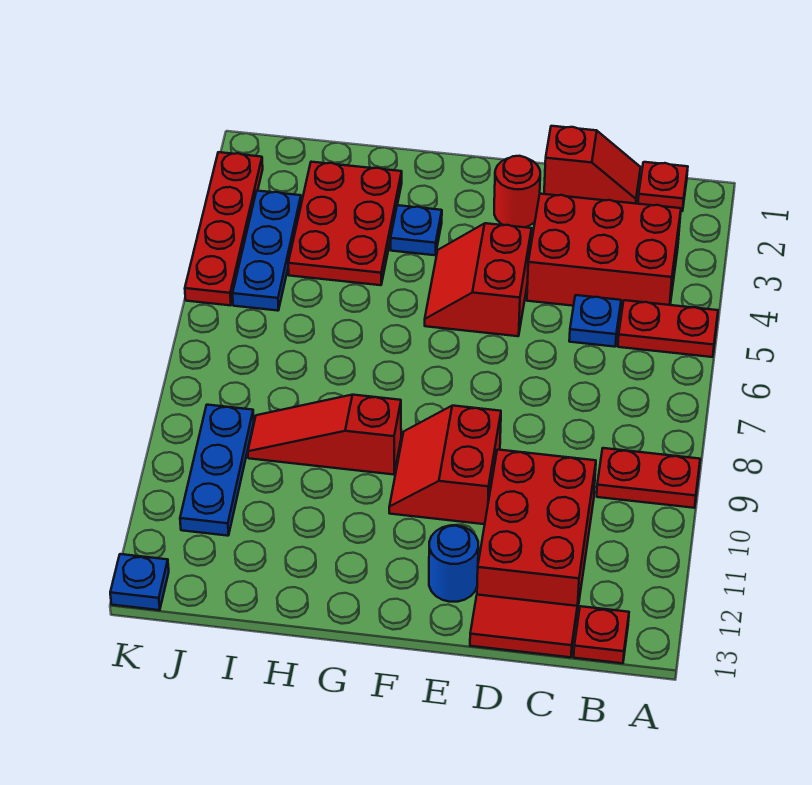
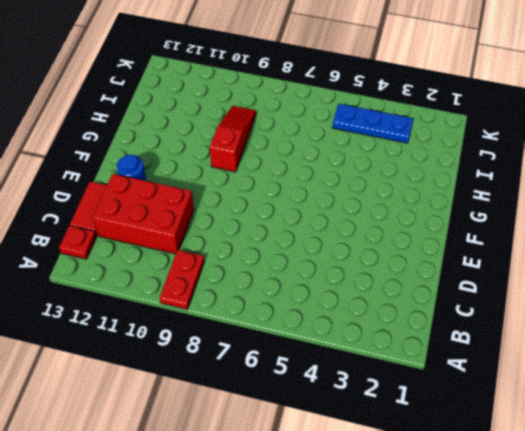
none -> red 1x2 plate [618,300,718,357]
none -> red 1x1 plate [638,162,688,211]
none -> red 2x3 brick [527,194,681,311]

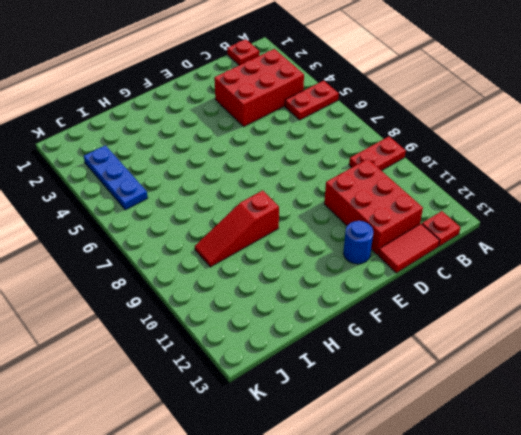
none -> red 1x2 slope [544,126,641,203]
none -> blue 1x1 plate [569,295,621,347]
none -> red 1x1 round brick [494,156,540,227]

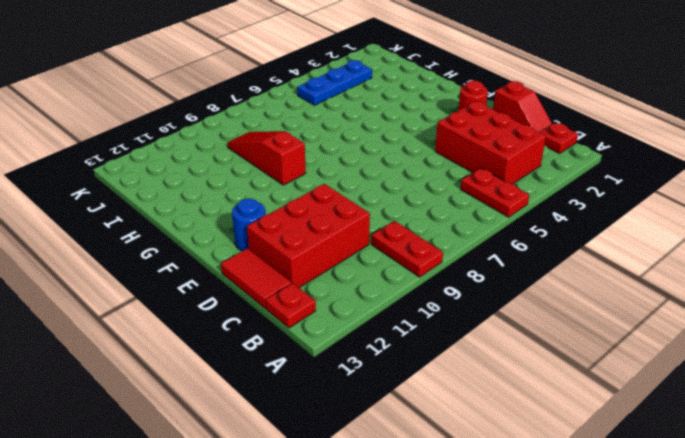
none -> blue 1x1 plate [569,295,621,347]
none -> red 2x2 slope [425,223,532,336]
none -> red 2x2 slope [389,406,501,524]

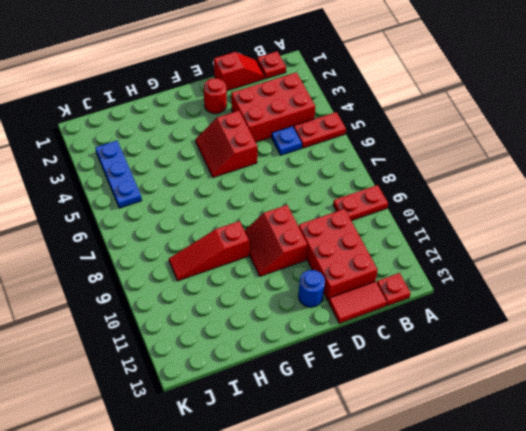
none -> blue 1x1 plate [391,205,442,255]
none -> red 2x3 plate [288,162,402,285]
none -> blue 1x3 plate [180,405,254,536]

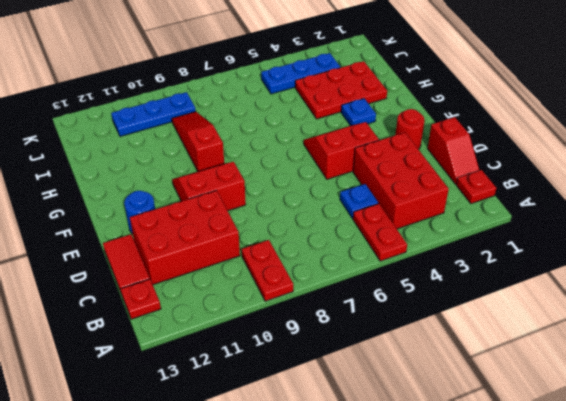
none -> red 1x4 plate [185,152,263,306]
none -> blue 1x1 plate [110,554,169,610]

